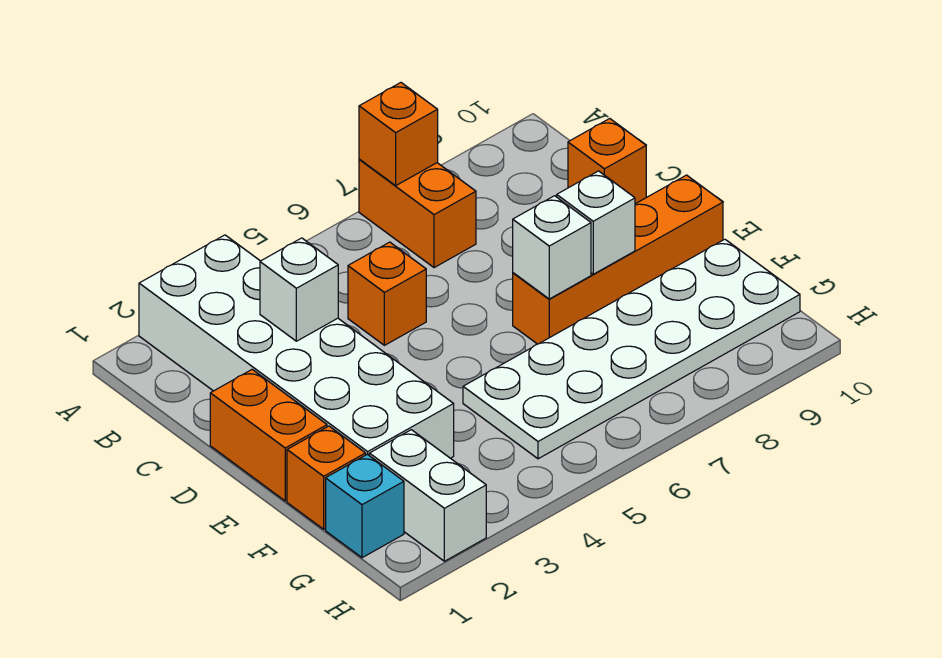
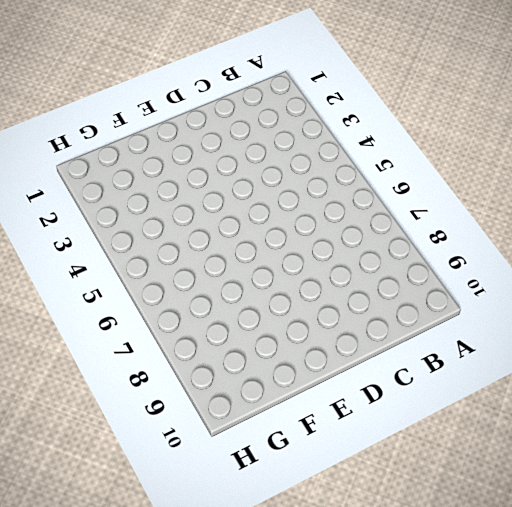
none -> white 2x6 brick [139,235,454,458]
none -> orange 1x2 brick [359,159,476,268]
none -> orange 1x1 brick [348,242,426,345]

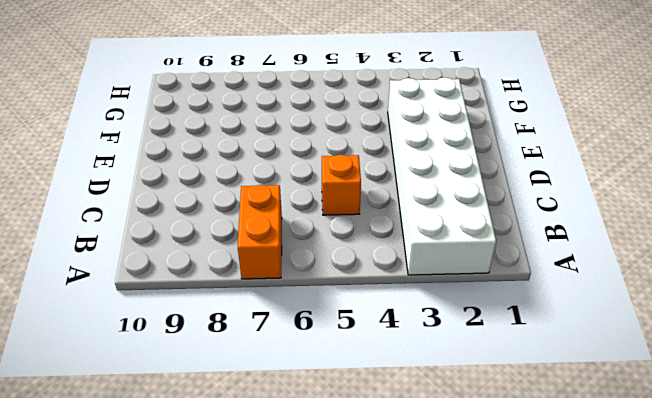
none -> orange 1x1 brick [568,119,646,204]
none -> orange 1x2 brick [210,370,327,501]
none -> orange 1x4 brick [513,175,723,344]

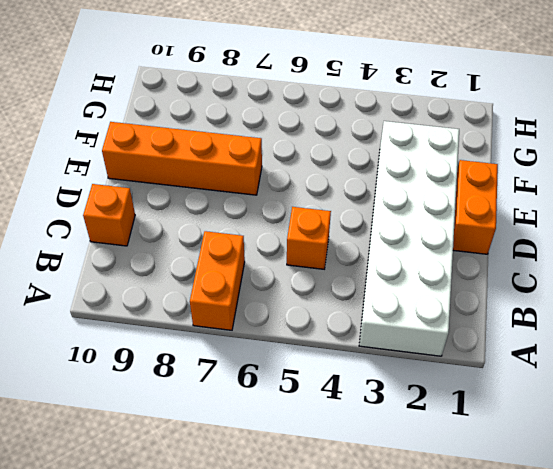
none -> orange 1x1 brick [287,426,366,529]
none -> white 2x6 plate [463,239,800,459]
none -> cyan 1x1 brick [326,454,404,558]

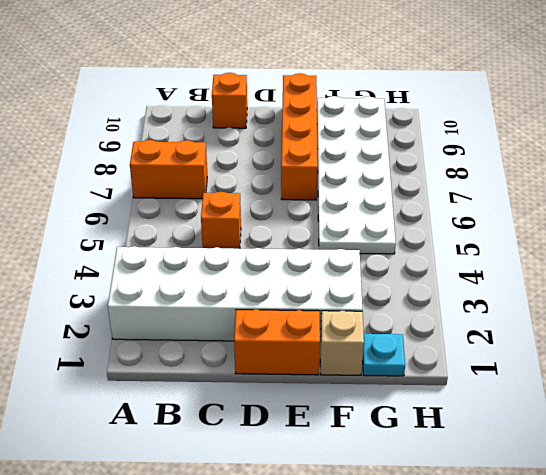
tan 1x1 brick [320,311,364,375] -> orange 1x1 brick [287,426,366,529]
cyan 1x1 plate [363,334,405,376] -> cyan 1x1 brick [326,454,404,558]
none -> white 1x2 brick [369,430,486,561]
none -> orange 1x1 brick [359,83,438,186]
none -> white 1x1 brick [260,238,338,341]

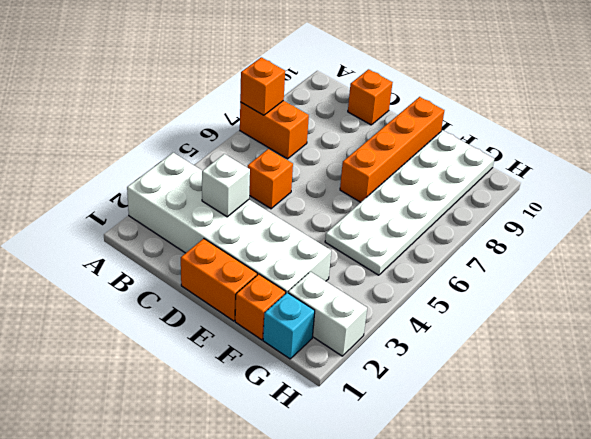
none -> white 1x1 brick [513,196,591,299]
none -> white 1x1 brick [557,171,635,274]

